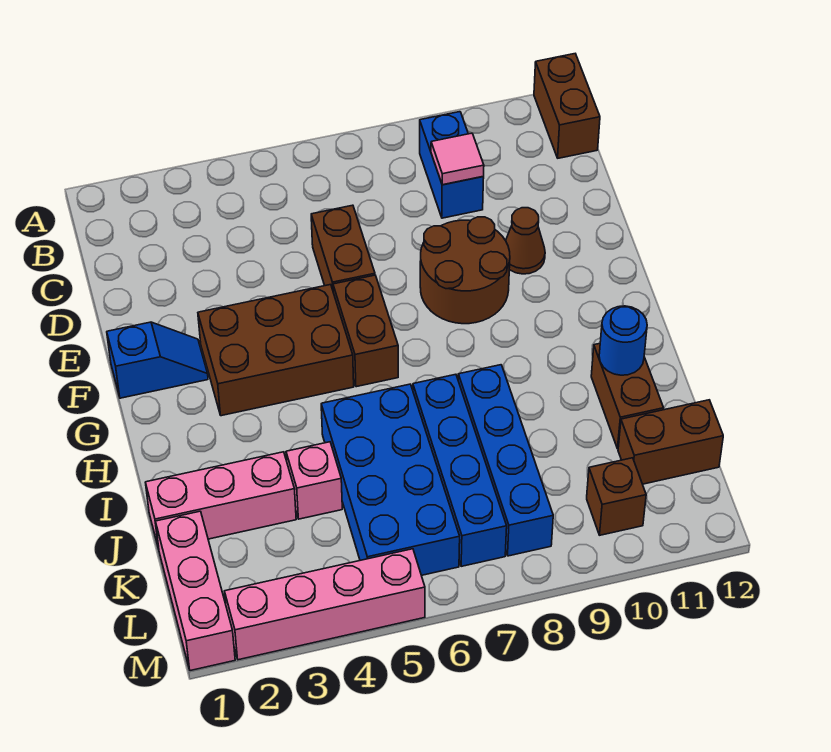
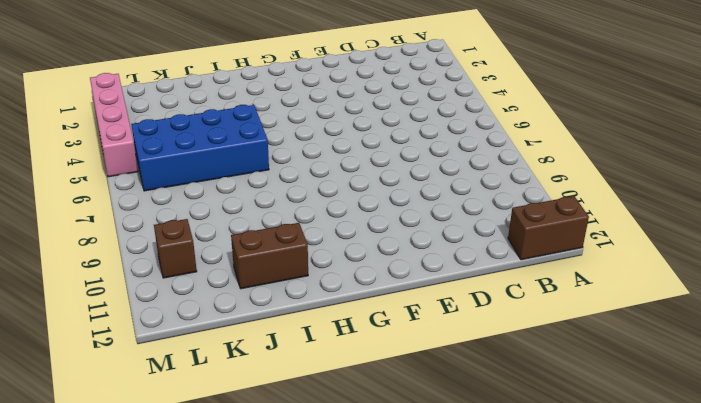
none -> blue 1x2 brick [420,112,484,218]
none -> brown 1x2 brick [311,205,375,289]
none -> brown 2x2 round brick [420,217,510,324]

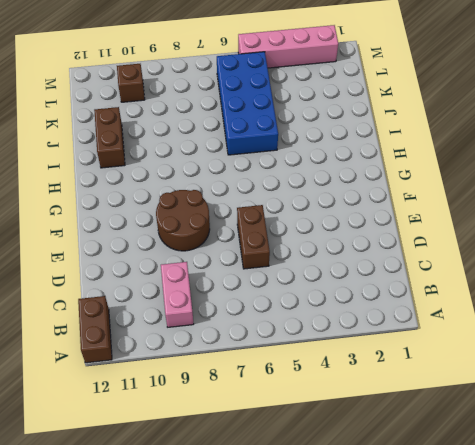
pink 1x2 brick [161,262,194,327] -> blue 1x2 brick [420,112,484,218]
none -> brown 1x1 cone [506,208,545,274]
none -> blue 1x2 slope [107,322,208,398]
none -> brown 2x3 brick [198,285,354,416]

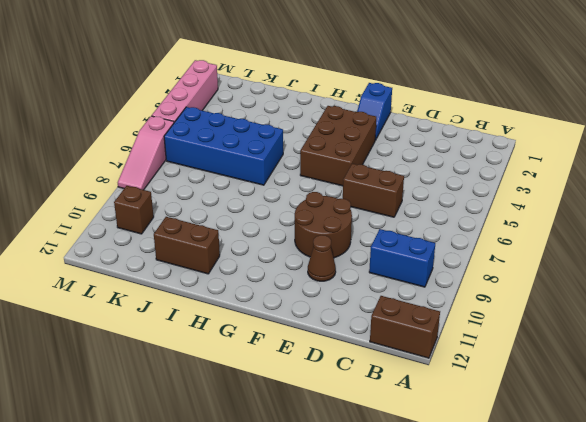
pink 1x3 slope [118,116,174,190] -> none
none -> brown 1x2 brick [333,275,398,387]
none -> blue 1x4 brick [413,374,507,566]
none -> blue 1x4 brick [458,365,553,556]

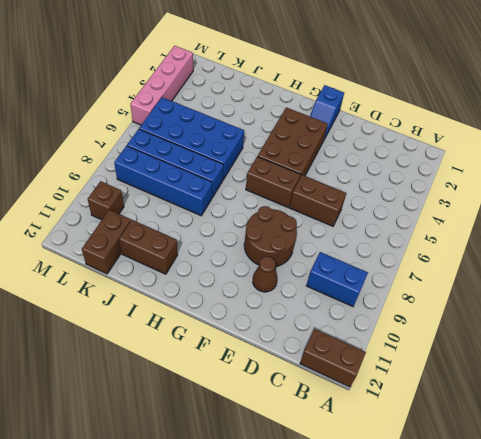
none -> pink 1x3 brick [145,452,296,548]
none -> pink 1x1 brick [286,442,342,519]
none -> pink 1x3 brick [155,511,235,671]

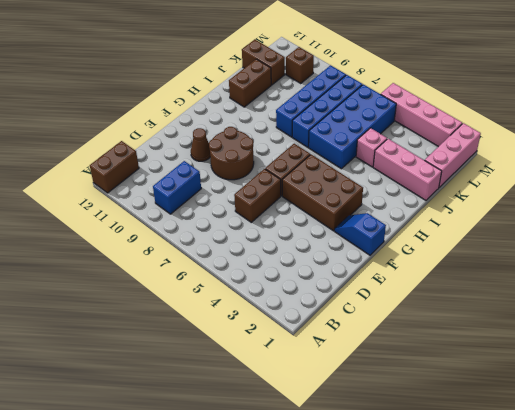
none -> pink 1x1 tile [431,133,484,185]
none -> blue 1x1 round brick [599,306,647,375]

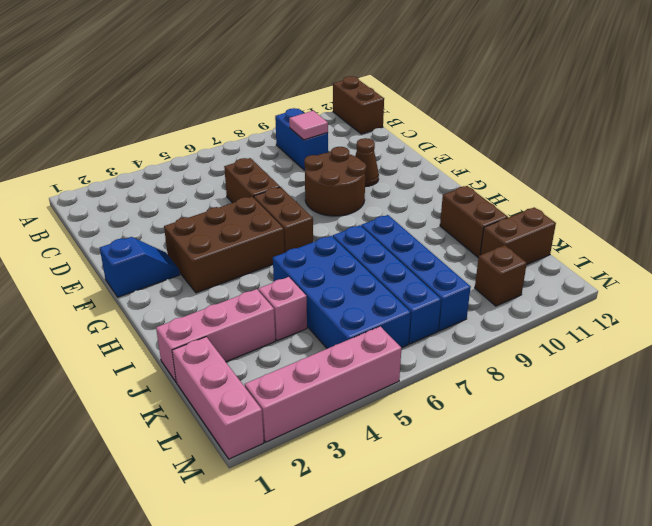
none -> blue 1x1 round brick [599,306,647,375]

